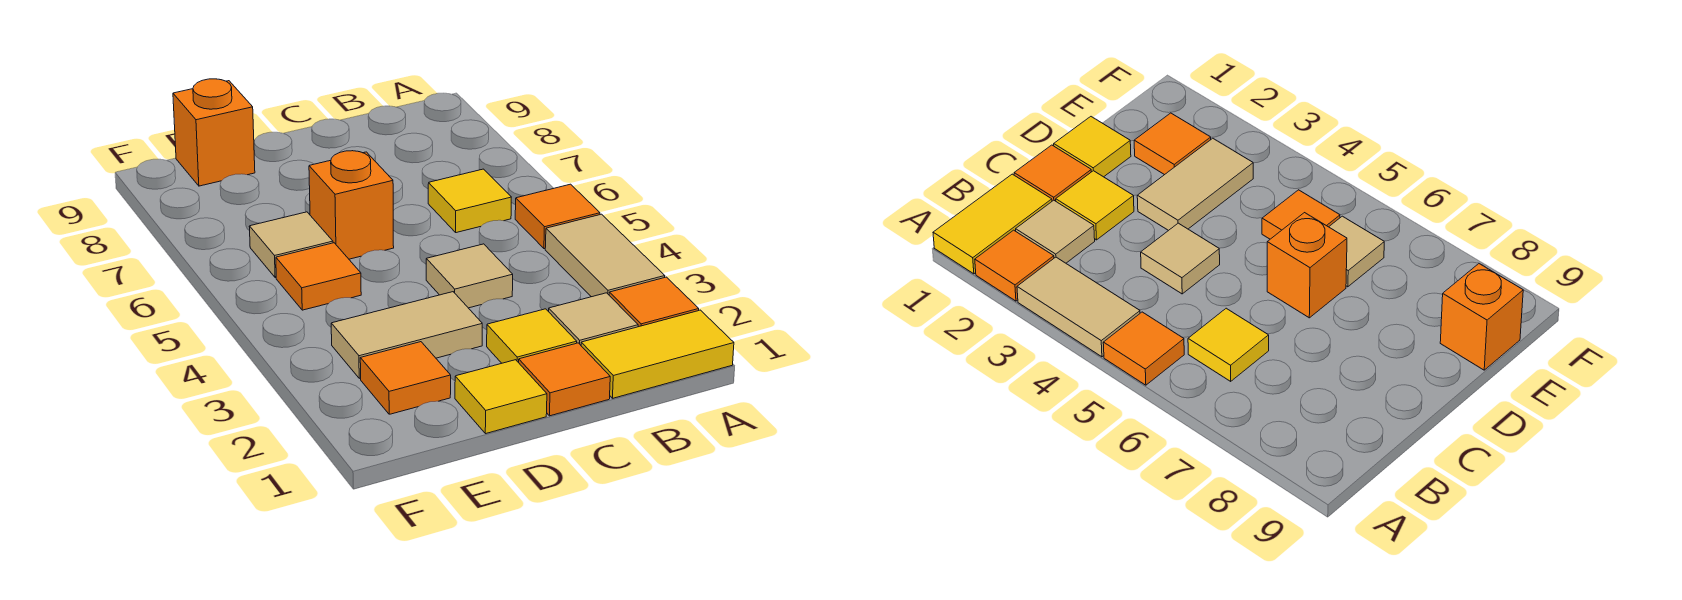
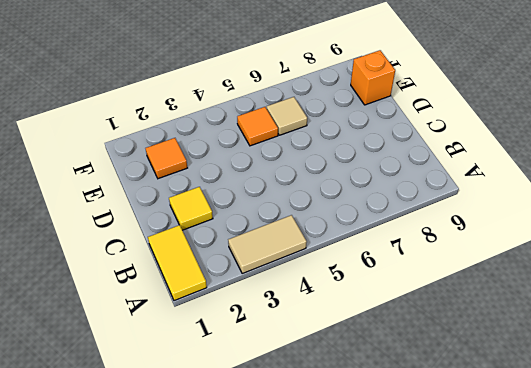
none -> orange 1x1 tile [609,277,699,327]
none -> orange 1x1 tile [515,184,600,249]
none -> tan 1x1 tile [549,293,638,345]

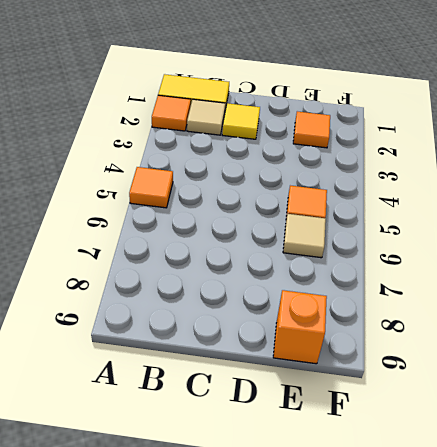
none -> tan 1x2 tile [545,214,665,297]
none -> yellow 1x1 tile [428,169,511,233]
none -> orange 1x1 tile [519,343,610,416]

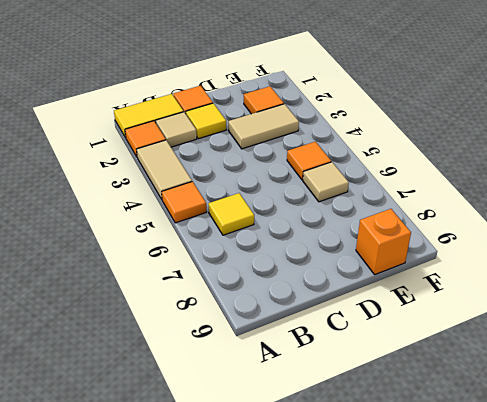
none -> tan 1x1 tile [426,244,513,308]
none -> yellow 1x1 tile [455,360,547,434]
none -> orange 1x1 brick [309,151,394,259]

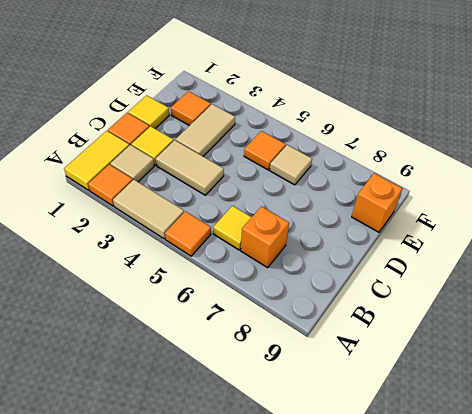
orange 1x1 brick [241,206,289,268] -> orange 1x1 brick moved to [309,151,394,259]
tan 1x2 tile [156,140,224,195] -> tan 1x1 tile [426,244,513,308]

